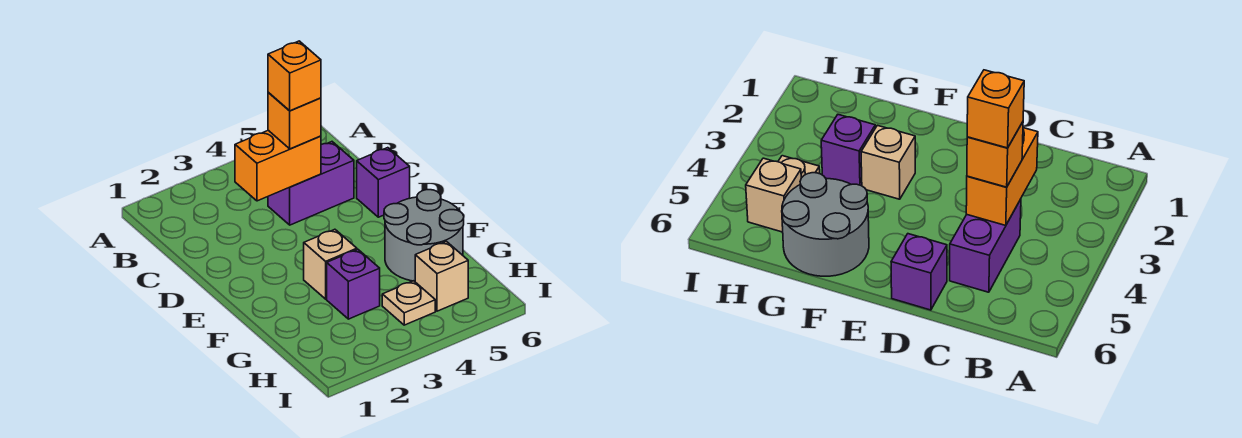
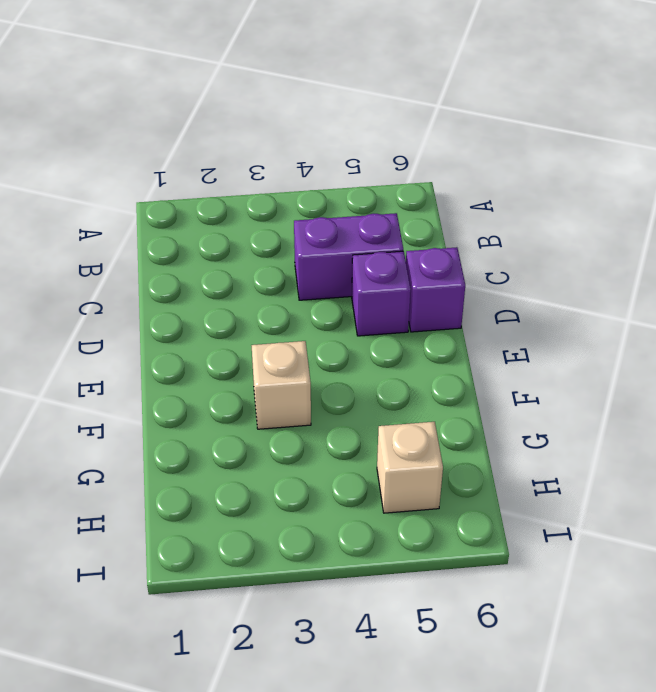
purple 1x1 brick [352,251,411,336] -> purple 1x1 brick moved to [327,249,380,319]
none -> grey 2x2 round brick [384,190,464,281]
none -> tan 1x1 plate [382,281,435,325]

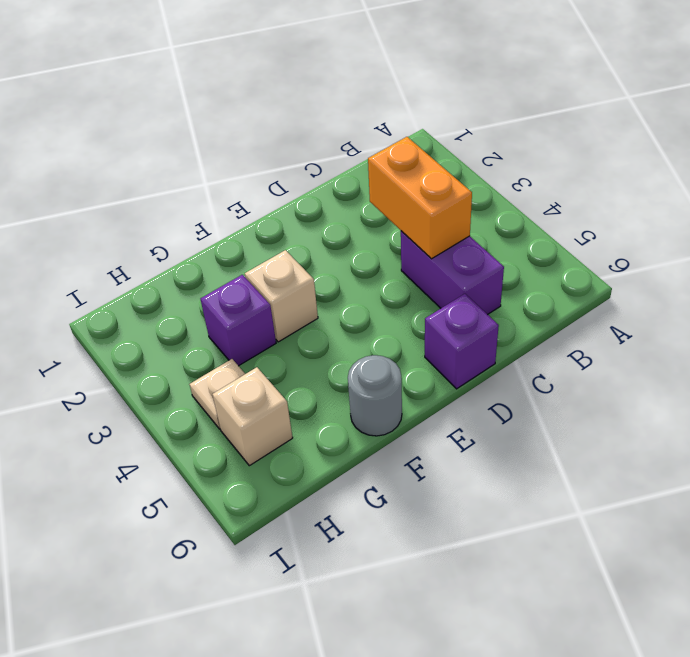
grey 1x1 round brick [348,355,402,436] -> grey 2x2 round brick [384,190,464,281]
none -> orange 1x1 brick [268,93,321,149]
none -> orange 1x1 brick [268,41,321,111]

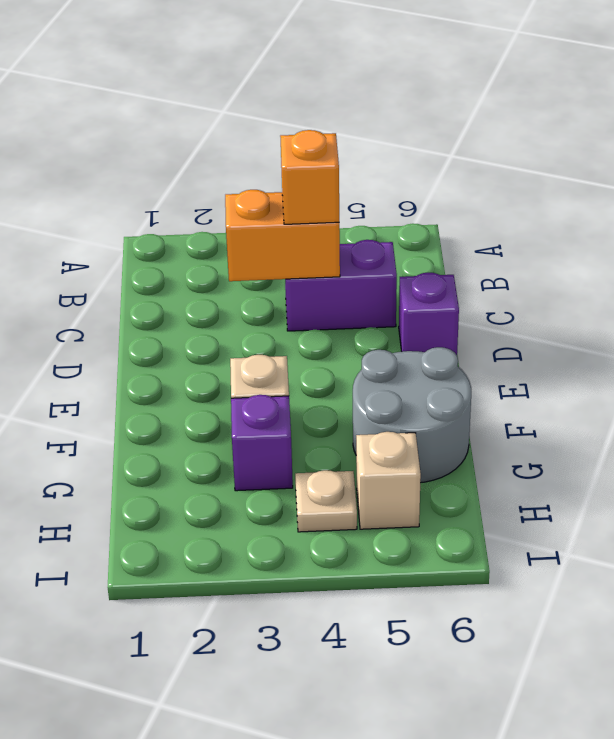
none -> orange 1x1 brick [268,41,321,111]

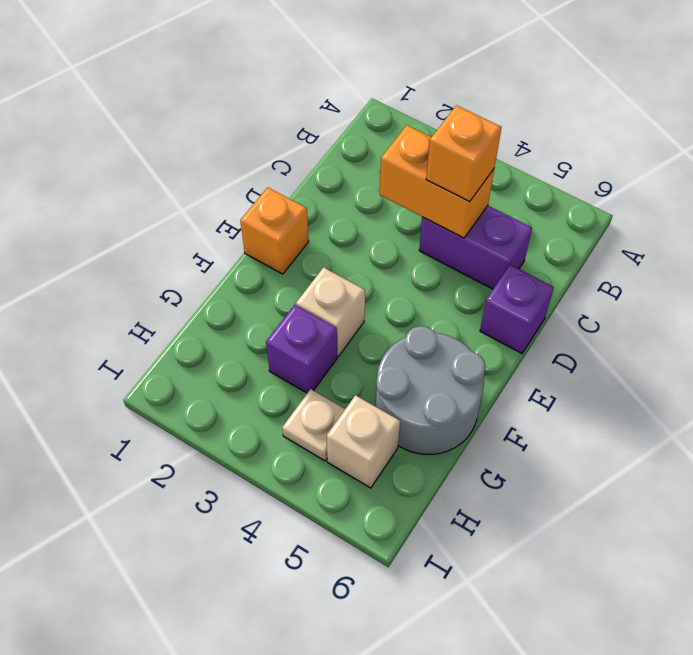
orange 1x1 brick [240,187,309,274] -> orange 1x1 brick moved to [268,41,321,111]

